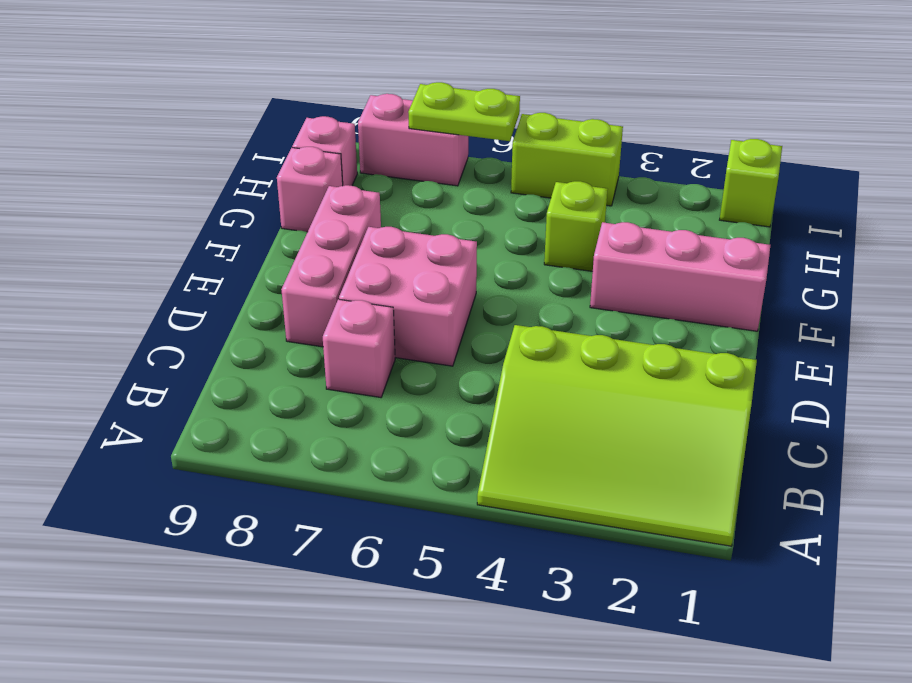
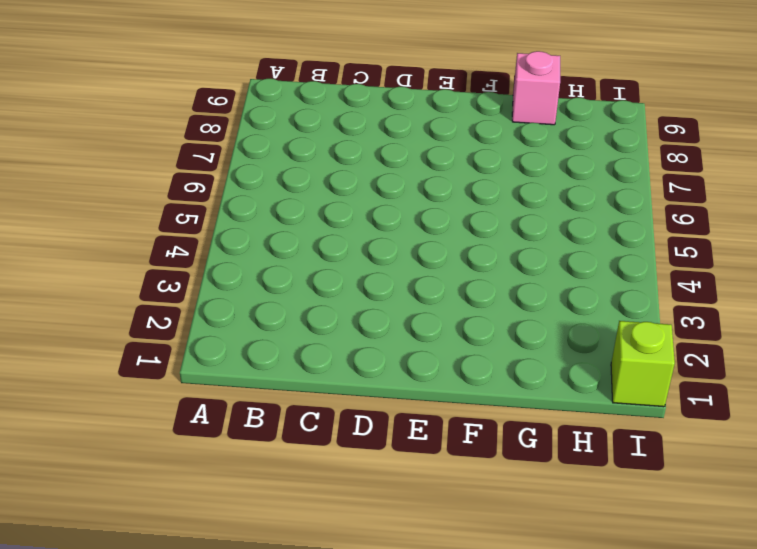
none -> lime 3x4 slope [477,325,757,546]
none -> pink 1x1 brick [323,299,395,397]
none -> pink 2x2 brick [339,227,477,366]

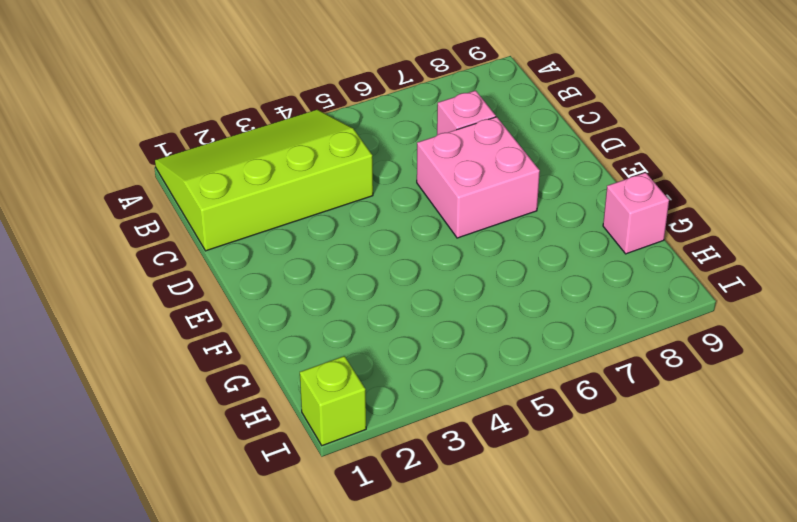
none -> pink 1x3 brick [281,185,381,347]
none -> pink 1x3 brick [590,222,770,331]
none -> lime 1x1 brick [544,181,608,271]

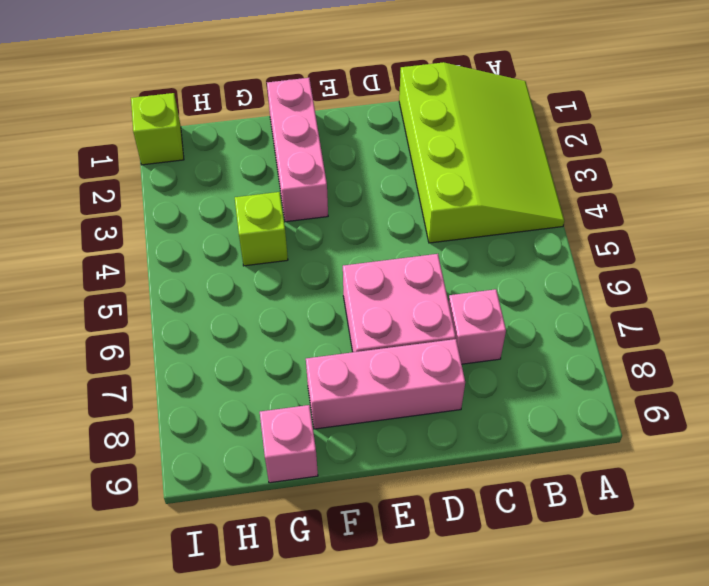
none -> pink 1x1 brick [292,116,357,186]
none -> lime 1x2 brick [511,113,623,206]
none -> pink 1x2 brick [358,94,468,186]

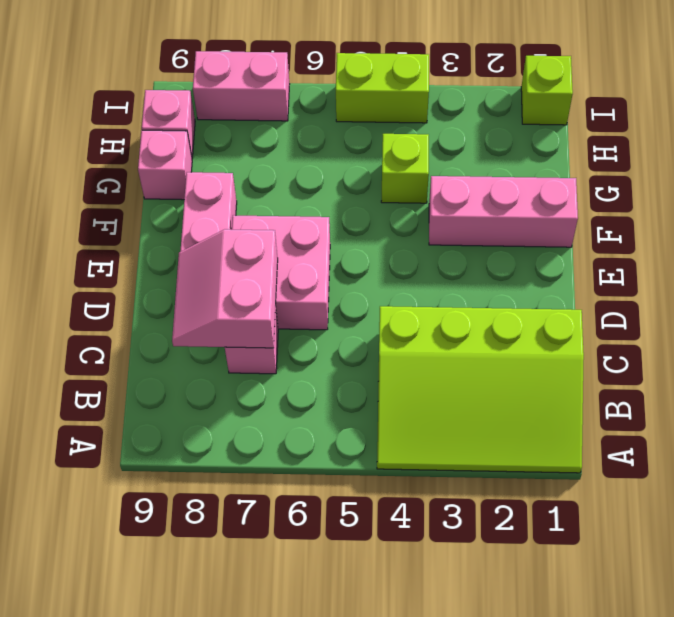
pink 2x2 slope [172,229,278,348] -> none
none -> lime 1x2 plate [408,82,520,141]

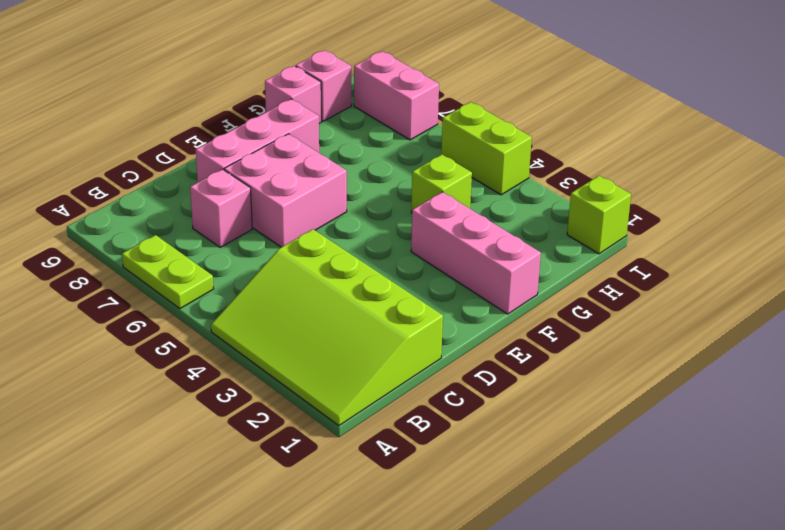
lime 1x2 plate [122,235,213,308] -> lime 1x2 plate moved to [408,82,520,141]

